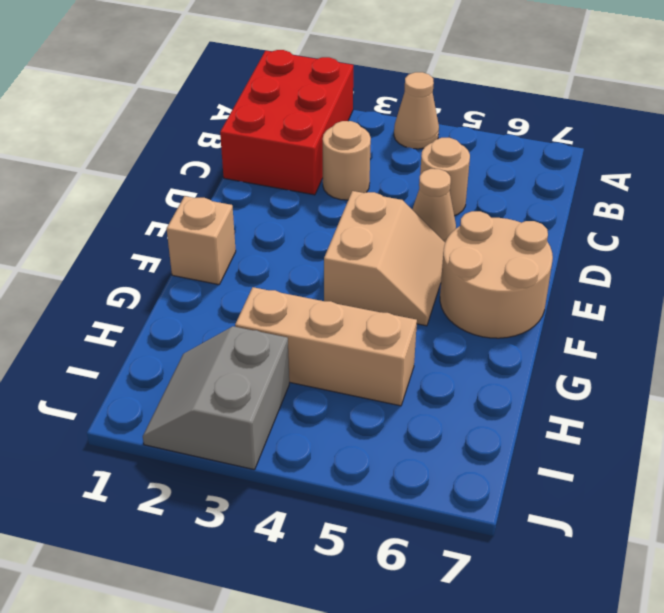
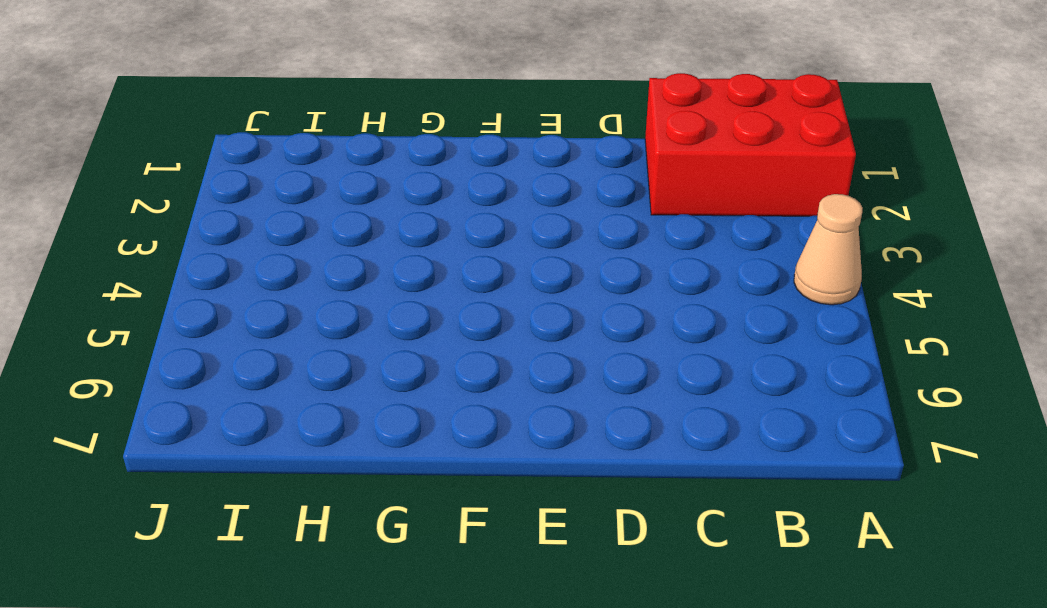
none -> tan 1x1 round brick [323,121,371,200]
none -> tan 1x1 round brick [420,138,470,216]

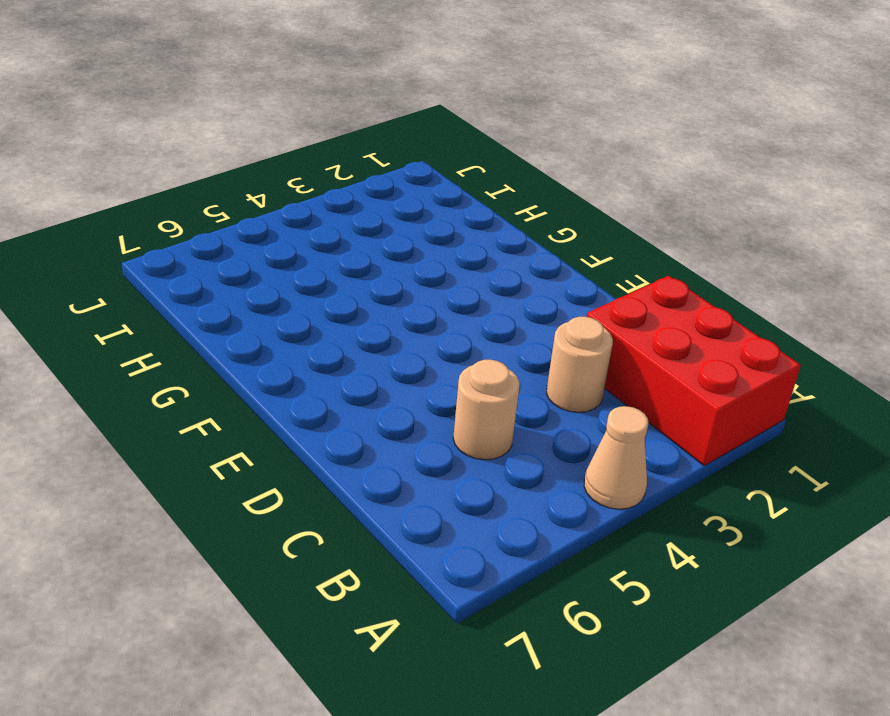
none -> tan 1x1 cone [412,169,456,242]
none -> tan 2x2 slope [324,191,445,326]

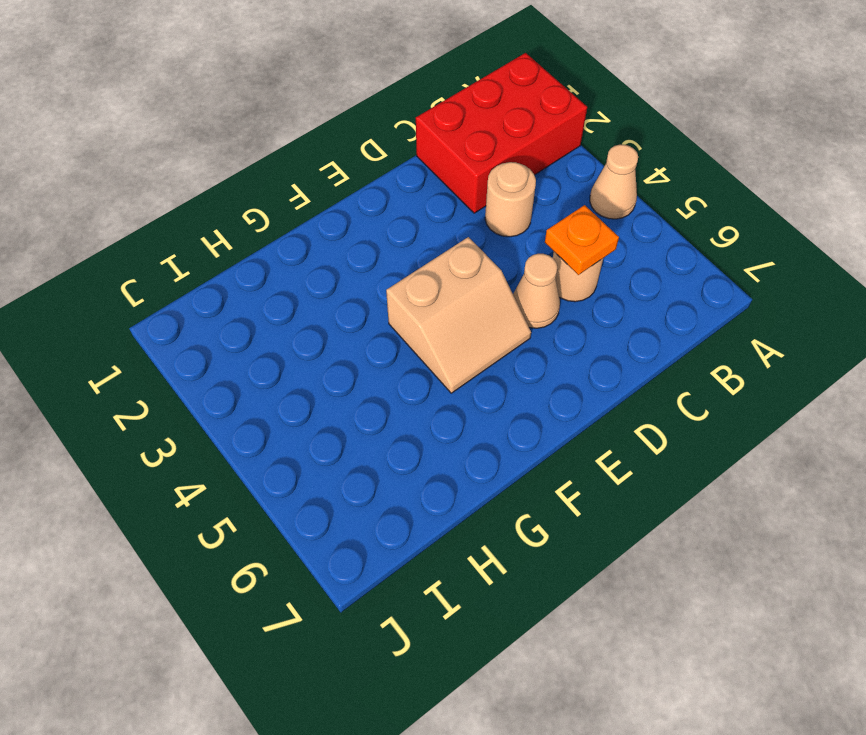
orange 1x1 plate [545,205,619,275] -> none
none -> tan 2x2 round brick [440,211,553,338]
none -> tan 1x1 brick [167,196,236,285]

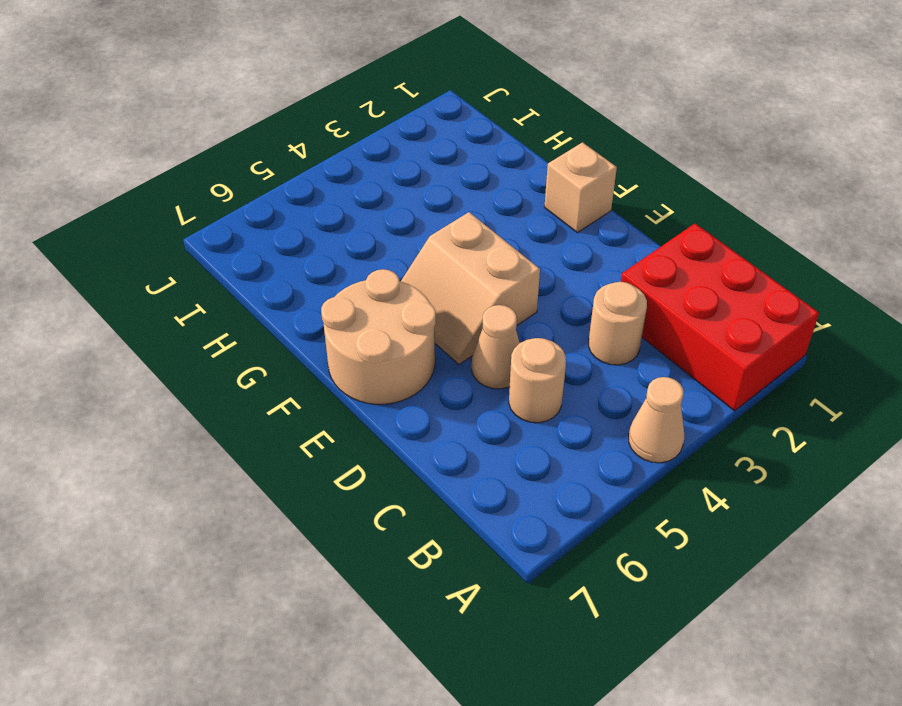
none -> tan 1x3 brick [235,287,417,406]
none -> grey 2x2 slope [143,326,289,470]

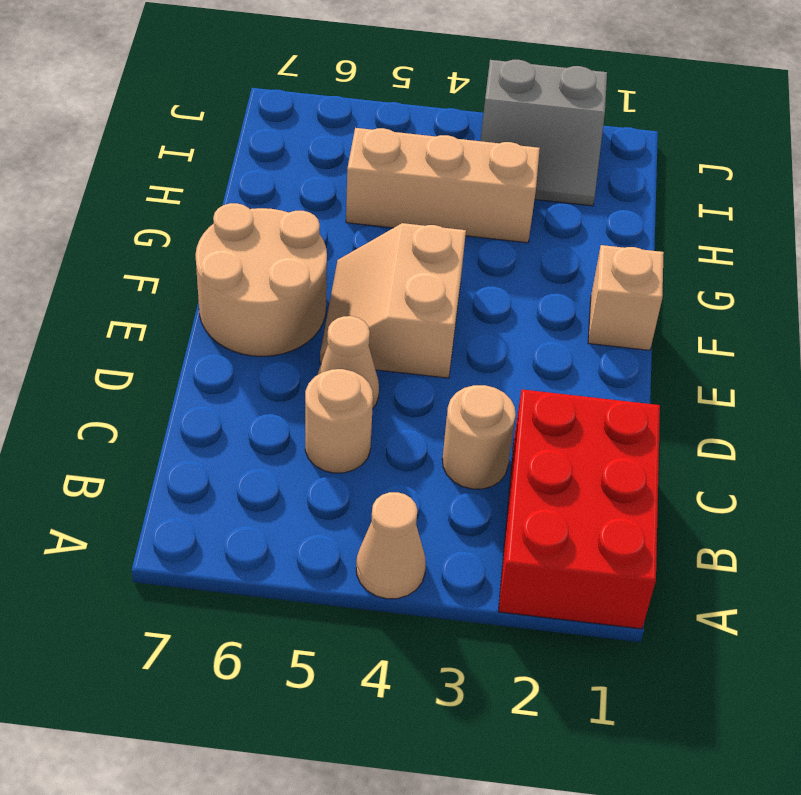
grey 2x2 slope [480,60,607,206] -> grey 2x2 slope turned to [143,326,289,470]

